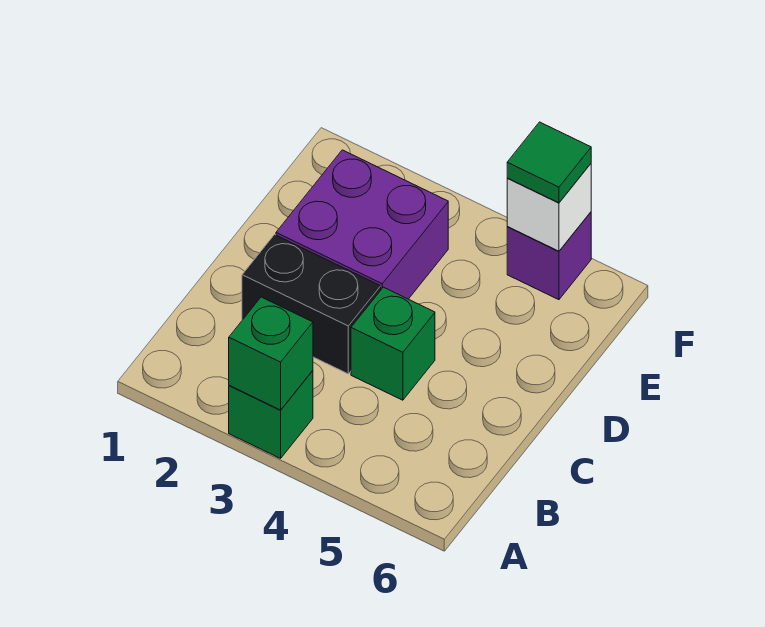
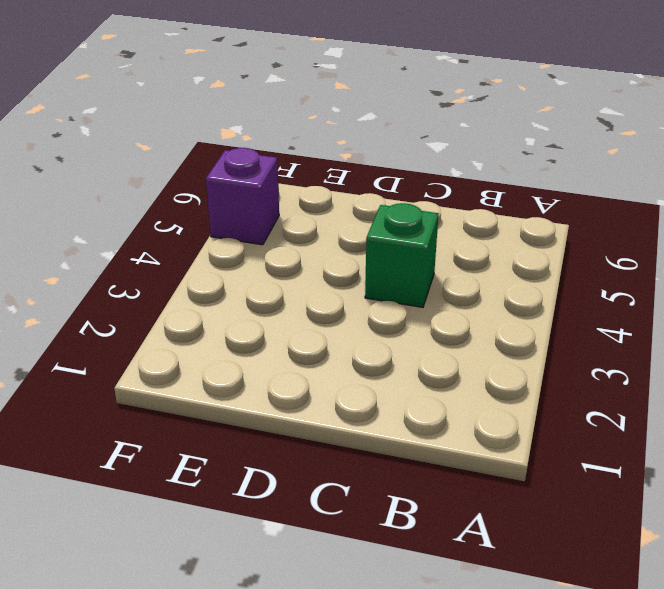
none -> green 1x1 brick [229,371,313,458]
none -> black 1x2 brick [242,235,381,374]

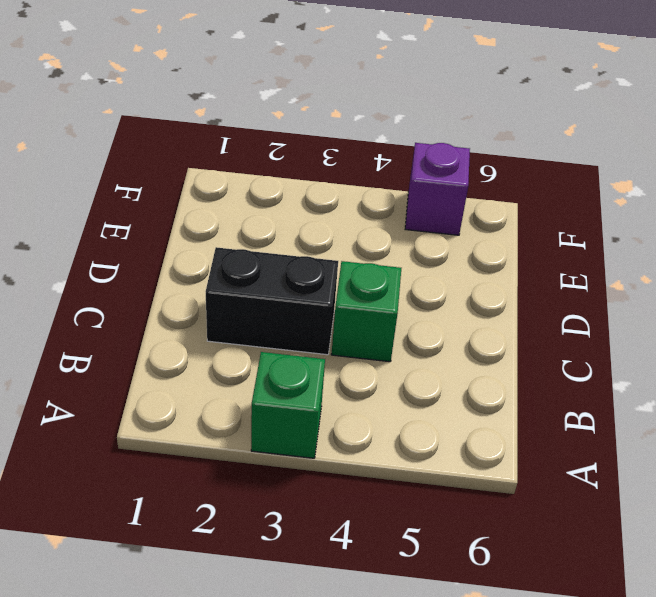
none -> purple 2x2 brick [276,150,448,299]
none -> green 1x1 brick [229,297,313,410]

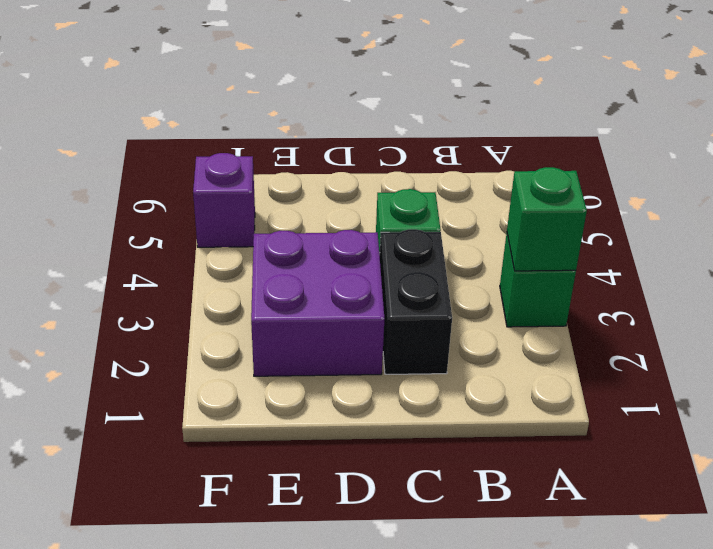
none -> white 1x1 brick [507,164,591,251]
none -> green 1x1 tile [507,122,591,203]

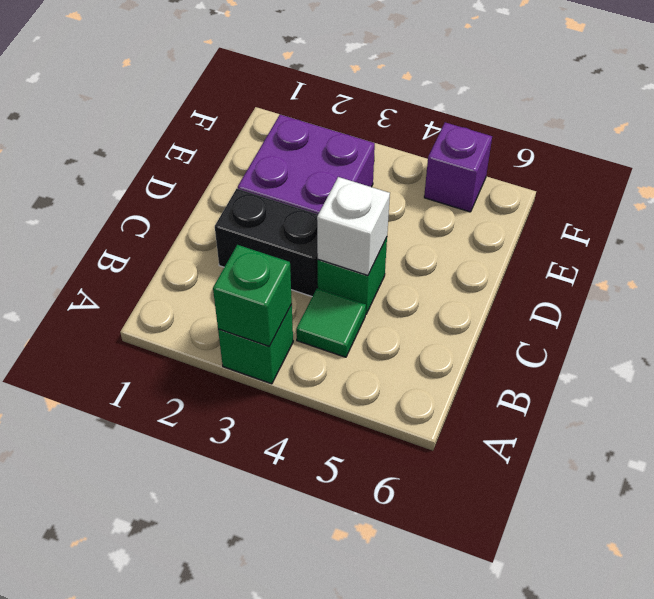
green 1x1 tile [296,288,366,357] -> green 1x1 tile moved to [507,122,591,203]
white 1x1 brick [317,177,390,275] -> white 1x1 brick moved to [507,164,591,251]

